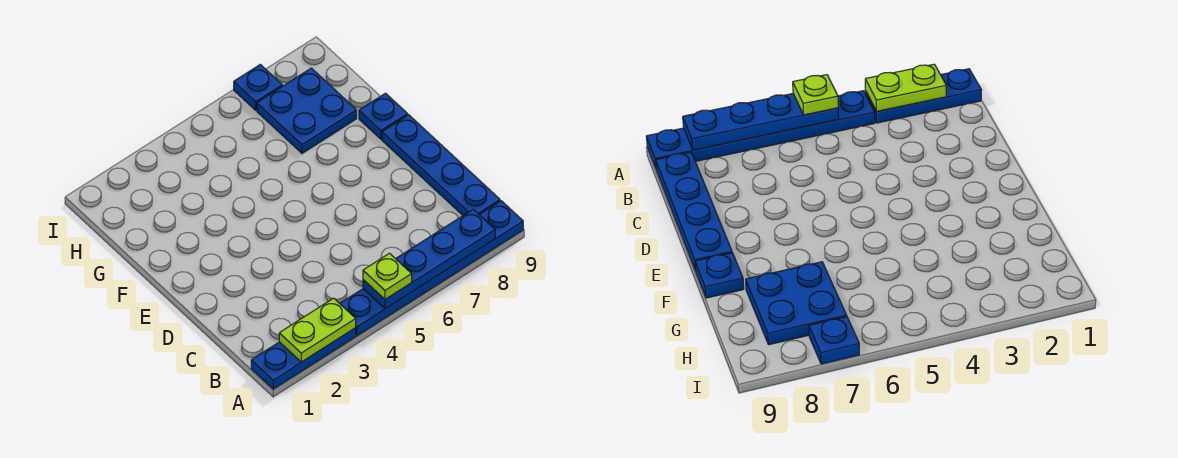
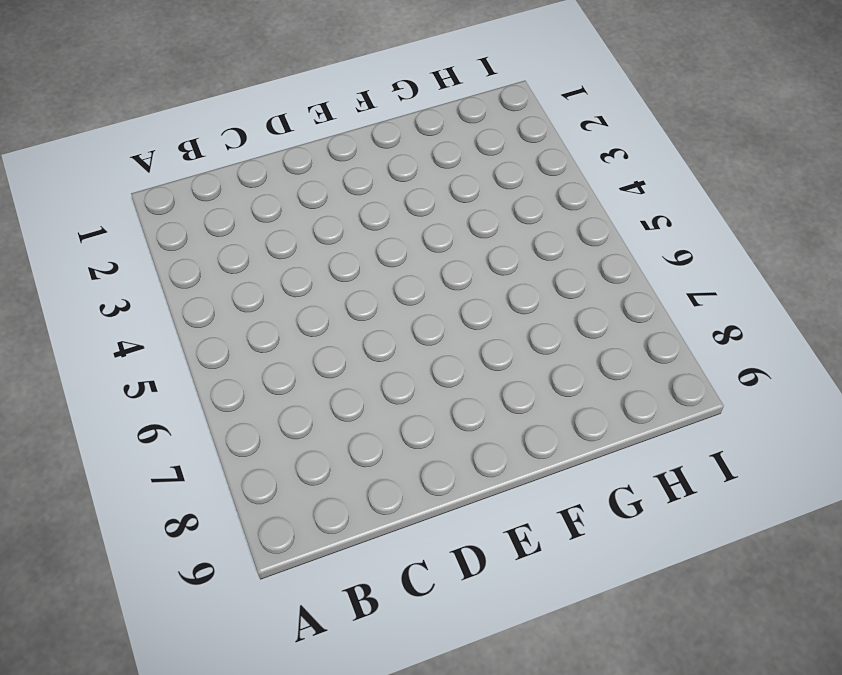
none -> blue 1x3 plate [251,328,356,389]
none -> blue 1x6 plate [340,201,523,336]

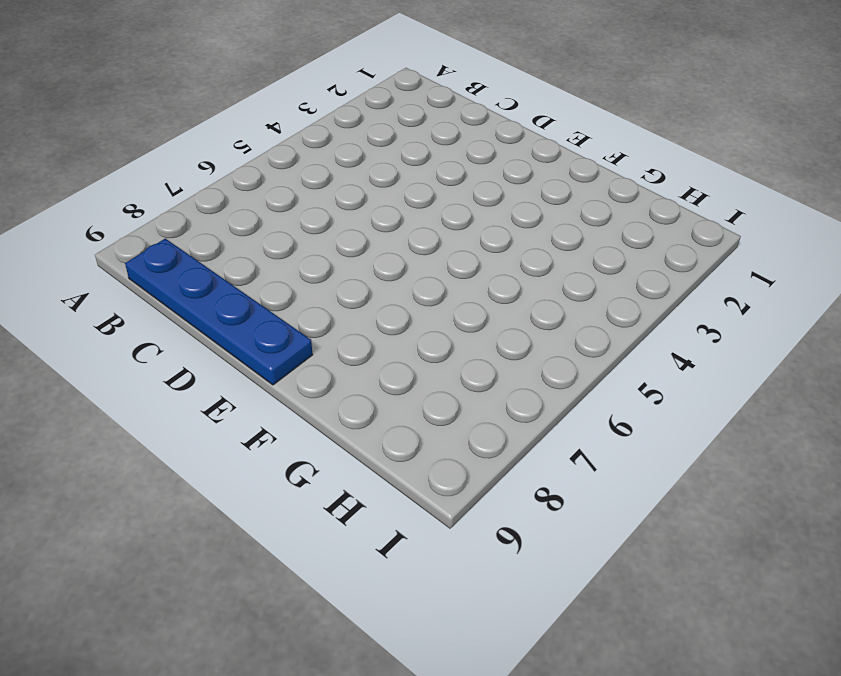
none -> blue 1x3 plate [251,328,356,389]
none -> blue 1x6 plate [340,201,523,336]

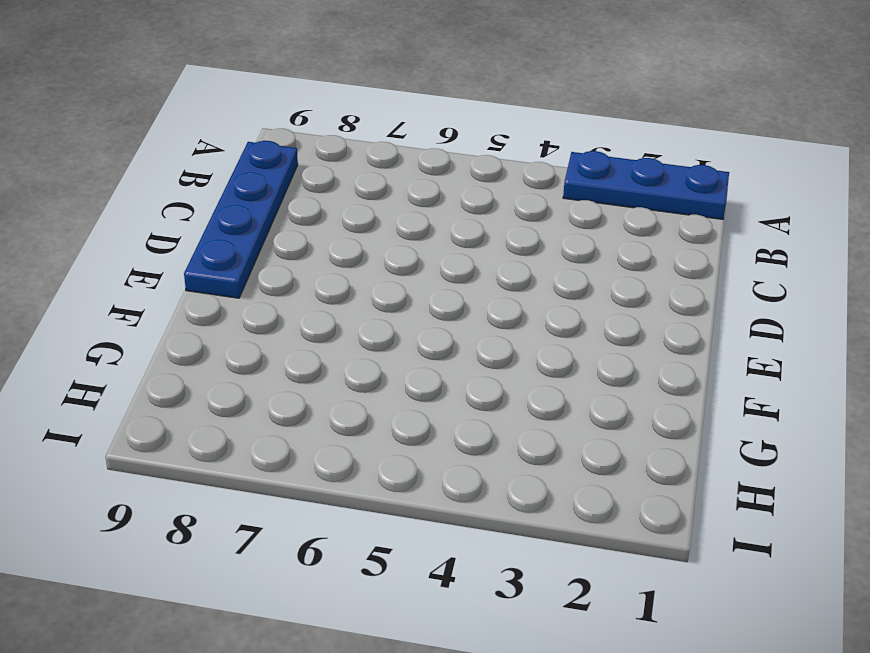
none -> blue 1x6 plate [340,201,523,336]
none -> blue 1x1 plate [359,93,408,139]

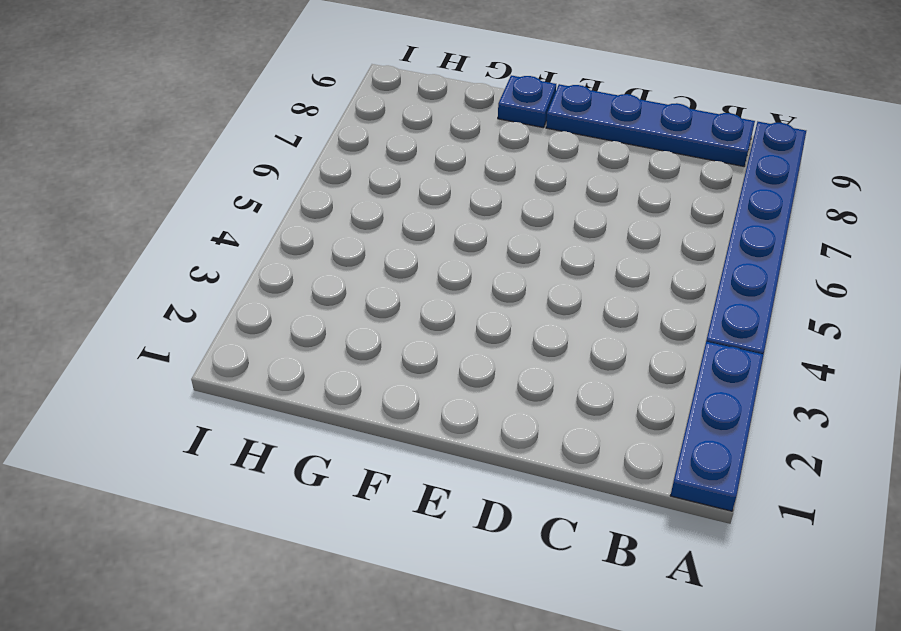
none -> blue 2x2 plate [257,68,357,153]
none -> blue 1x1 plate [234,65,282,110]

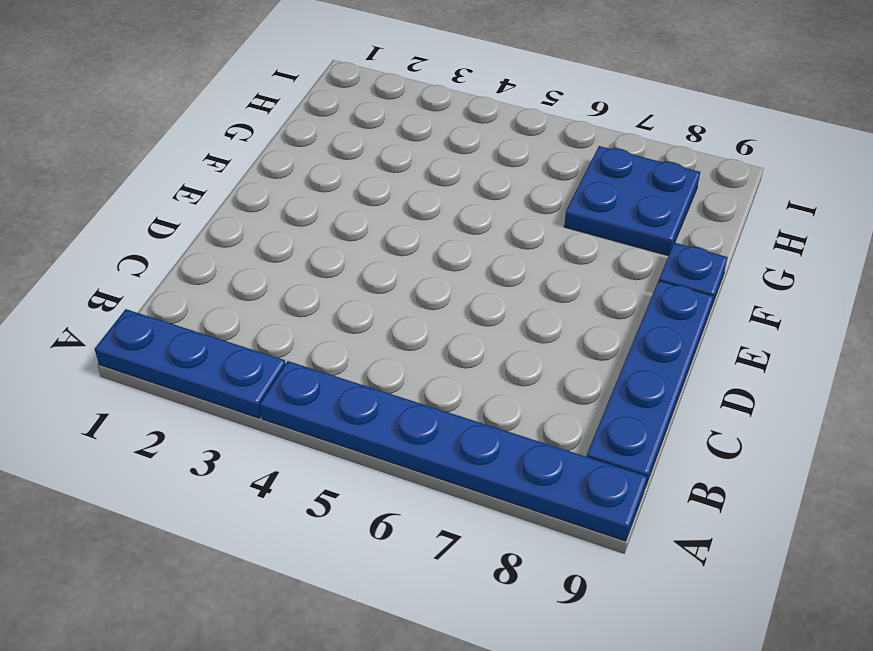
none -> blue 1x1 plate [234,65,282,110]
none -> lime 1x2 plate [279,298,356,362]

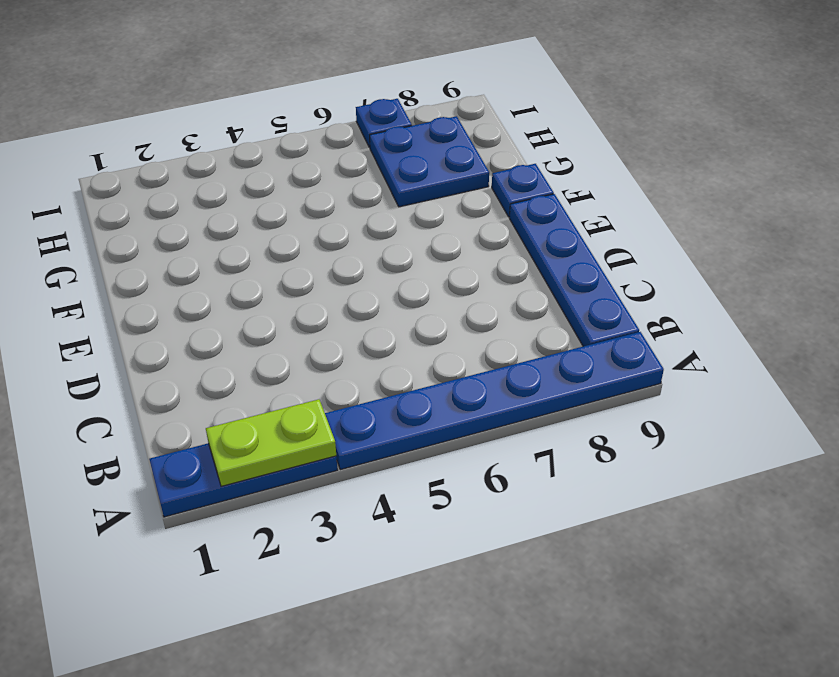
none -> blue 1x4 plate [363,209,495,309]
none -> lime 1x1 plate [363,253,412,299]

